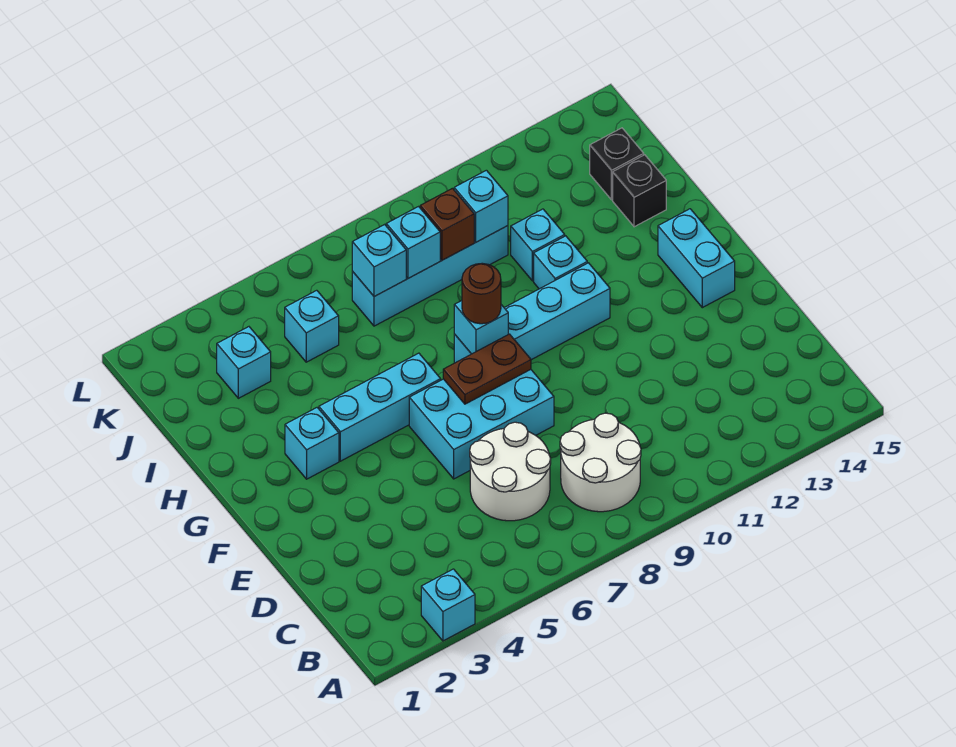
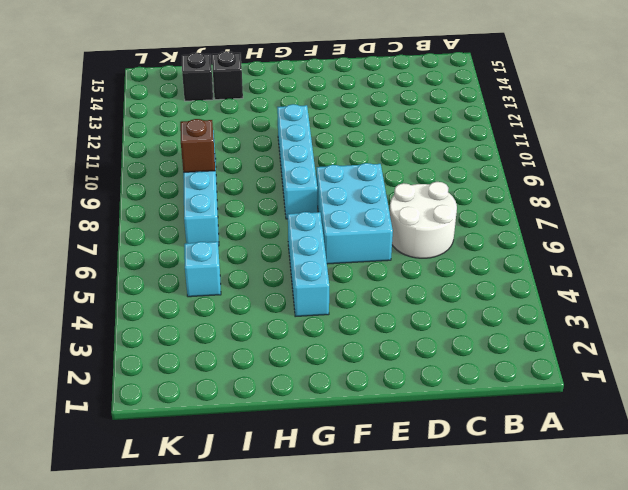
none -> cyan 1x1 brick [421,569,475,641]
none -> white 2x2 round brick [560,413,641,512]
none -> cyan 1x2 brick [658,209,735,308]

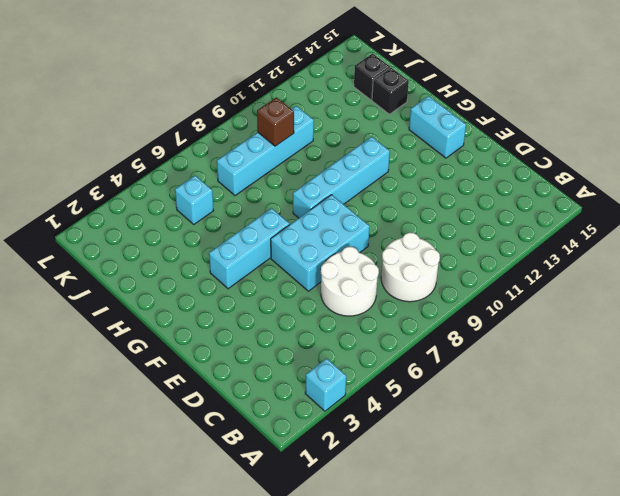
none -> cyan 1x1 brick [285,408,339,479]
none -> cyan 1x1 brick [534,236,587,289]
none -> cyan 1x1 brick [511,209,565,281]

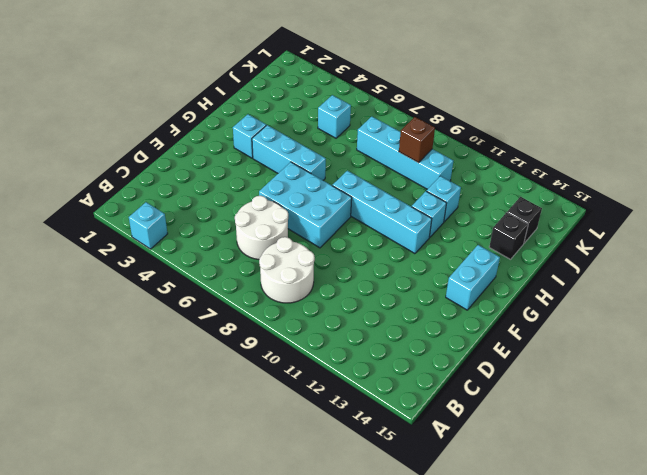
none -> cyan 1x1 brick [217,327,271,398]
none -> brown 1x2 plate [443,334,531,404]
none -> cyan 1x1 brick [454,301,508,354]

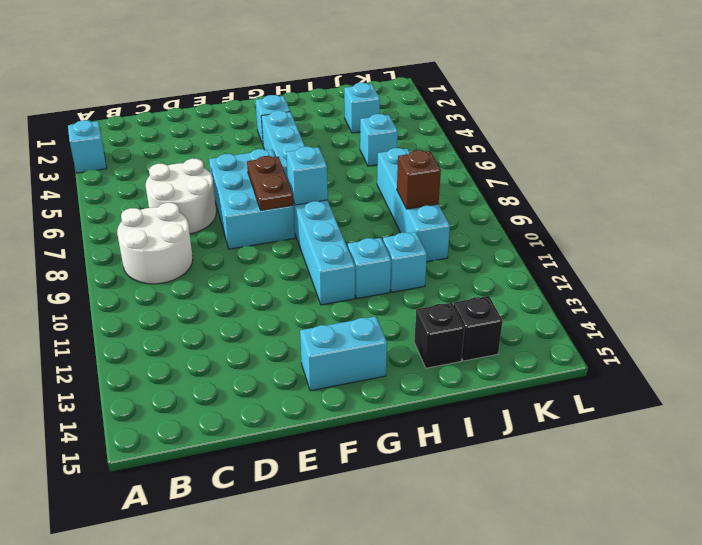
none -> cyan 1x1 brick [352,224,406,297]
none -> cyan 1x1 brick [386,207,440,278]
none -> cyan 1x1 brick [454,170,508,242]

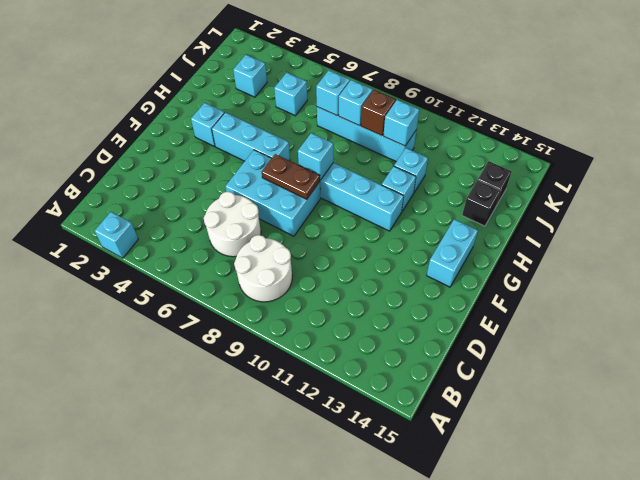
none -> brown 1x1 round brick [462,263,501,324]

